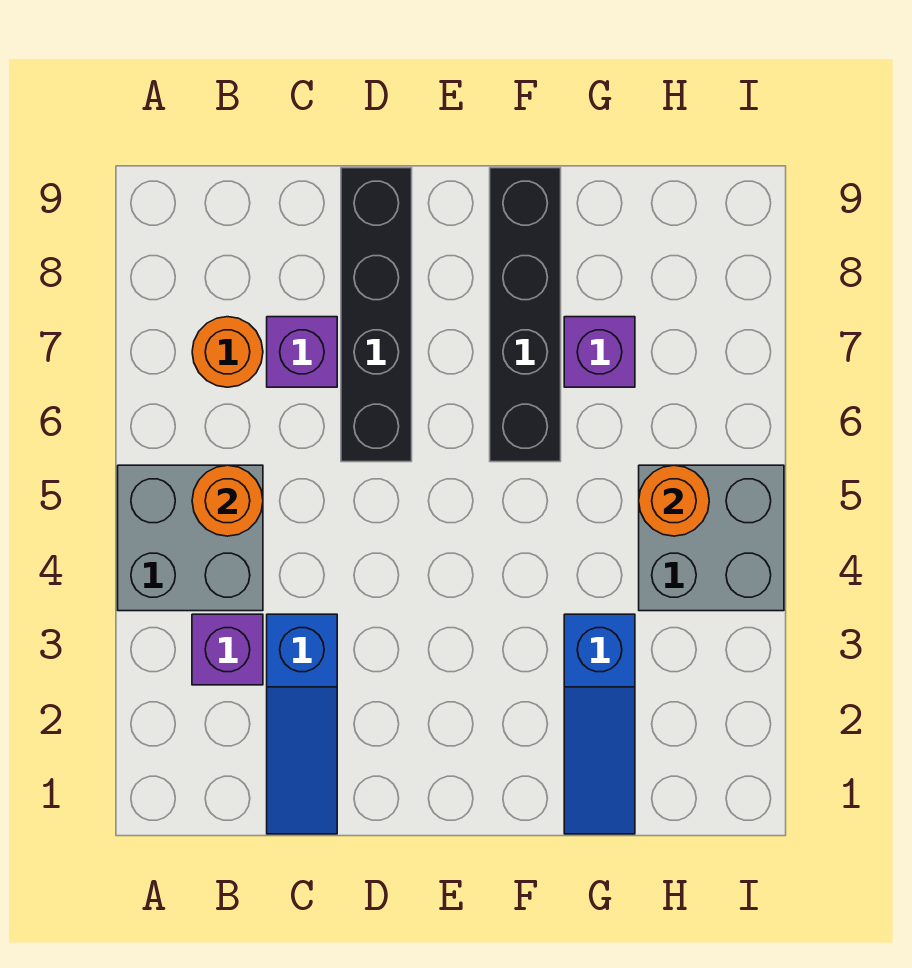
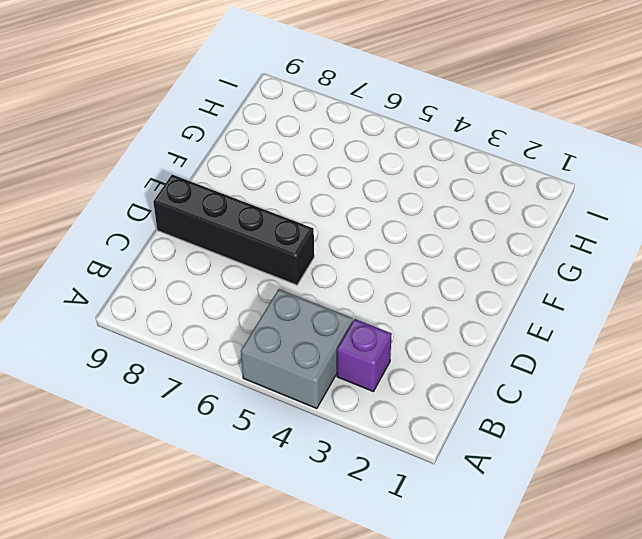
none -> orange 1x1 round brick [192,317,263,387]
none -> blue 1x3 slope [267,614,337,834]
none -> purple 1x1 brick [267,317,337,387]

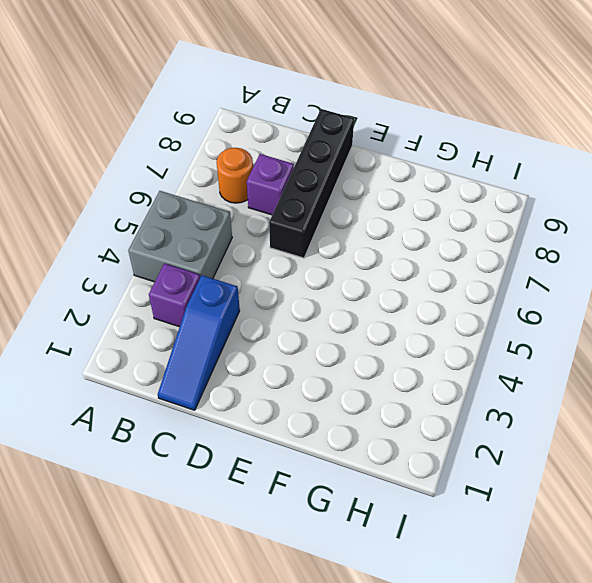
none -> black 1x4 brick [490,168,561,462]
none -> blue 1x3 slope [564,614,635,834]
none -> purple 1x1 brick [564,317,635,387]

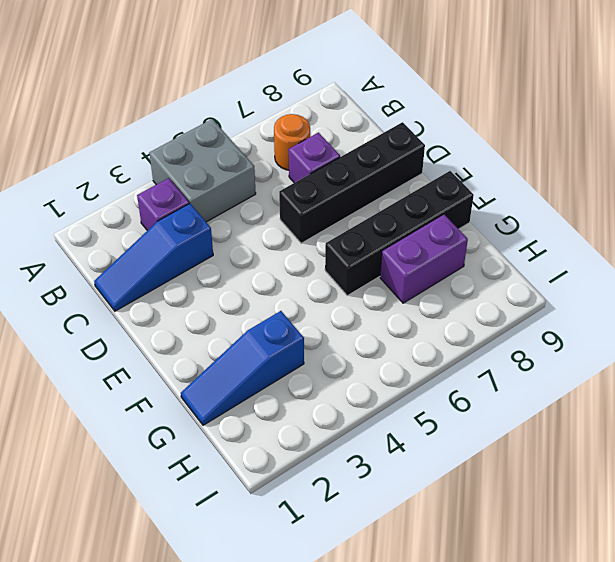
purple 1x2 brick [380,214,468,303] -> purple 1x1 brick [564,317,635,387]
none -> grey 2x2 brick [639,465,784,611]
none -> orange 1x1 round brick [192,465,263,536]
none -> orange 1x1 round brick [639,465,709,536]

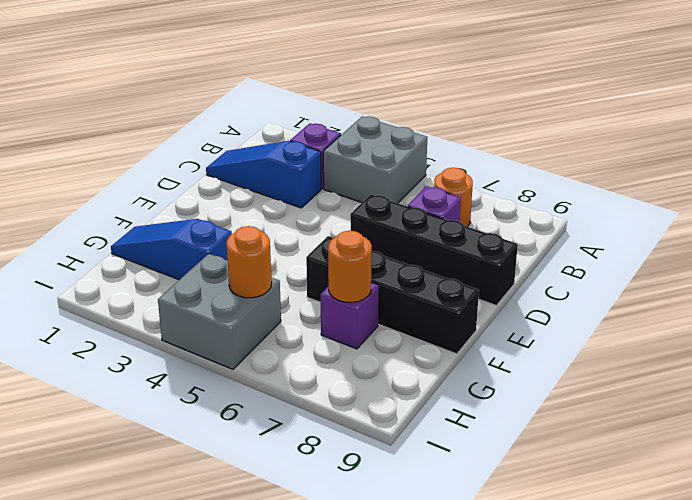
orange 1x1 round brick [328,231,372,303] -> orange 1x1 round brick moved to [192,465,263,536]

